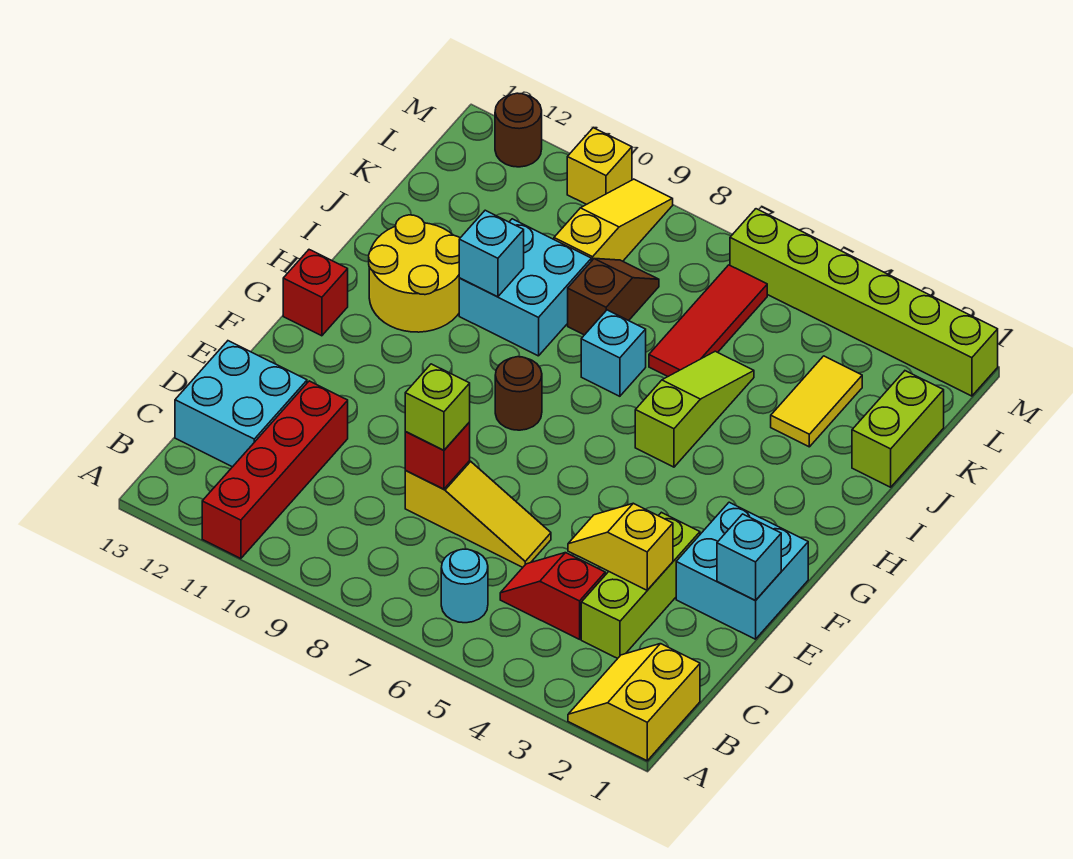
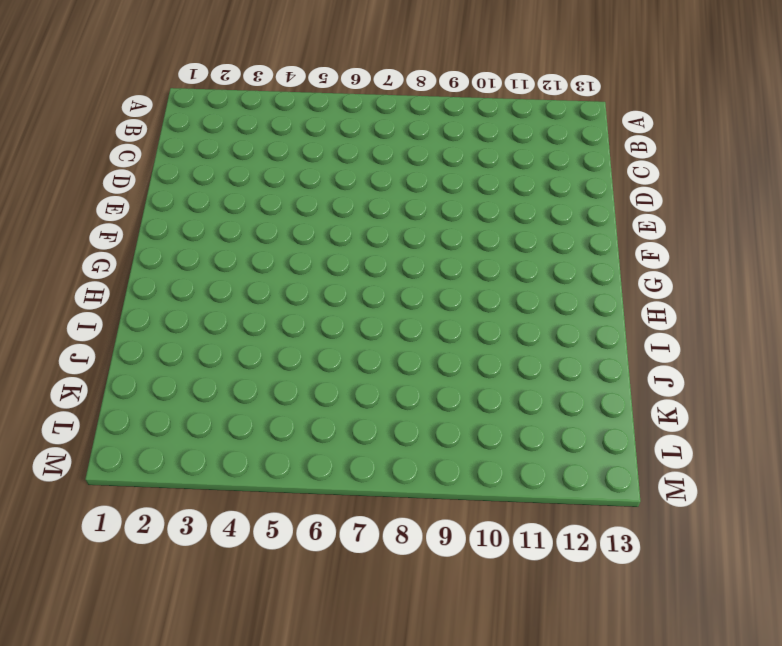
none -> yellow 2x2 slope [568,644,700,761]
none -> red 1x4 brick [202,381,348,559]
none -> cyan 1x1 round brick [441,549,488,623]

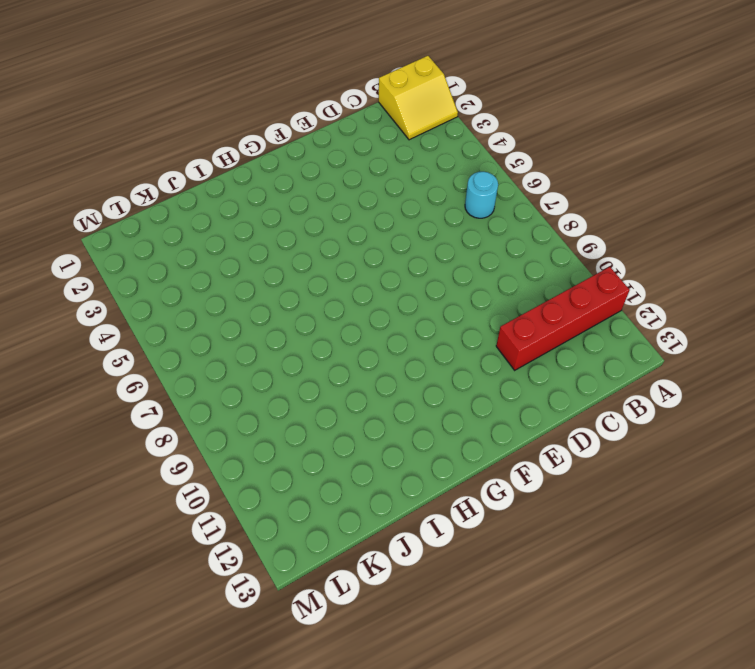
none -> lime 1x3 brick [581,512,700,658]
none -> red 1x2 slope [500,553,605,639]
none -> cyan 2x2 brick [175,341,307,467]

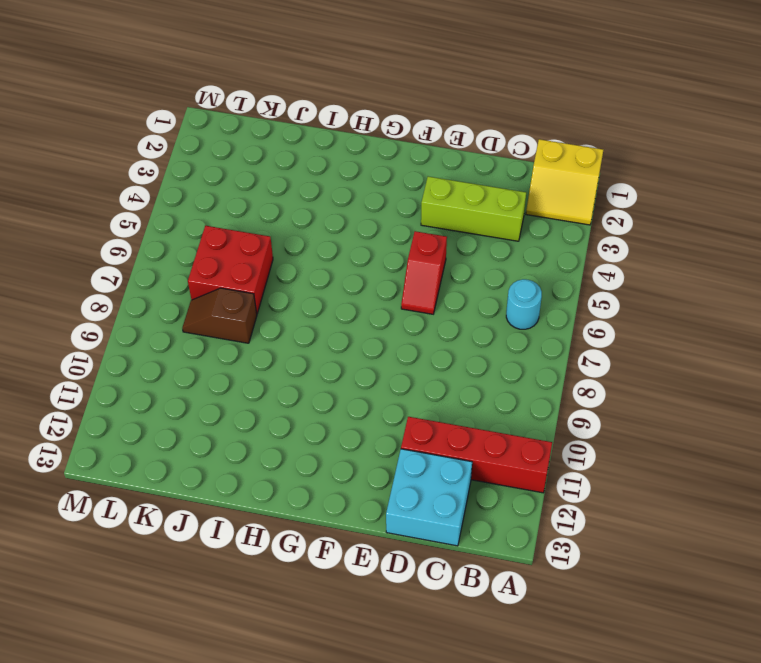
red 1x2 slope [401,231,447,314] -> red 1x2 slope moved to [500,553,605,639]
red 2x2 brick [188,226,273,313] -> red 1x3 tile [649,265,767,376]
none -> yellow 1x3 slope [405,461,551,567]
none -> cyan 2x2 brick [676,502,808,639]
none -> brown 1x1 round brick [495,357,542,430]

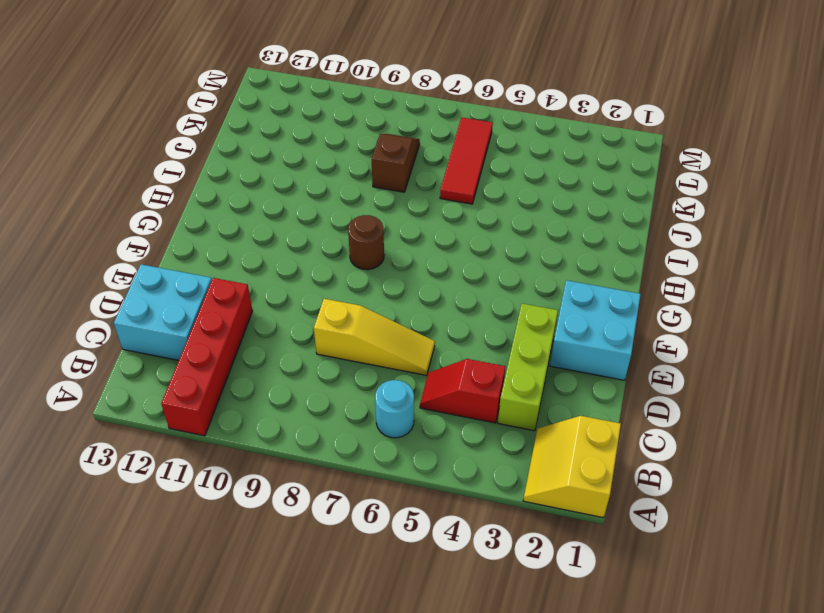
none -> red 1x1 brick [283,250,348,336]
none -> lime 1x3 slope [635,351,754,467]
none -> yellow 2x2 round brick [369,215,460,332]

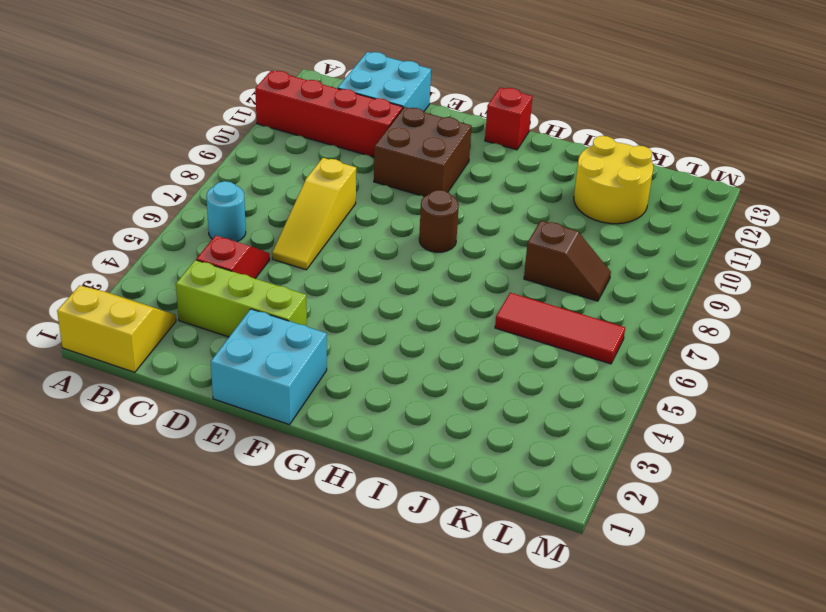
brown 2x2 brick [374,107,471,197] -> none
yellow 2x2 round brick [574,136,653,224] -> yellow 2x2 round brick moved to [369,215,460,332]
none -> lime 1x3 slope [635,351,754,467]
none -> cyan 1x1 brick [581,310,646,396]
none -> cyan 2x2 brick [459,219,591,356]

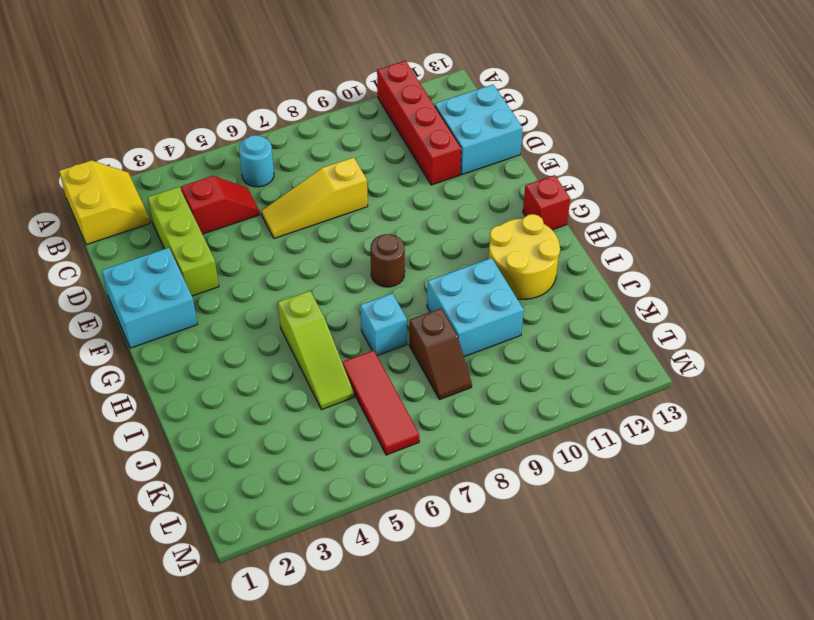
none -> lime 1x2 brick [852,371,944,487]
none -> yellow 1x2 tile [771,356,862,447]
none -> yellow 1x3 slope [554,179,673,261]

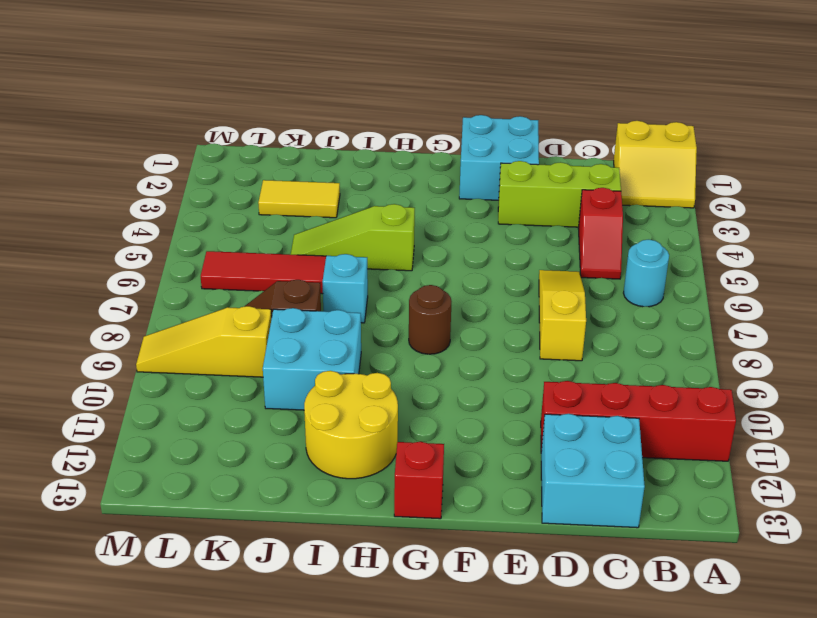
none -> lime 1x2 brick [852,371,944,487]
none -> lime 1x6 brick [730,209,998,396]
none -> yellow 1x1 brick [567,128,632,204]

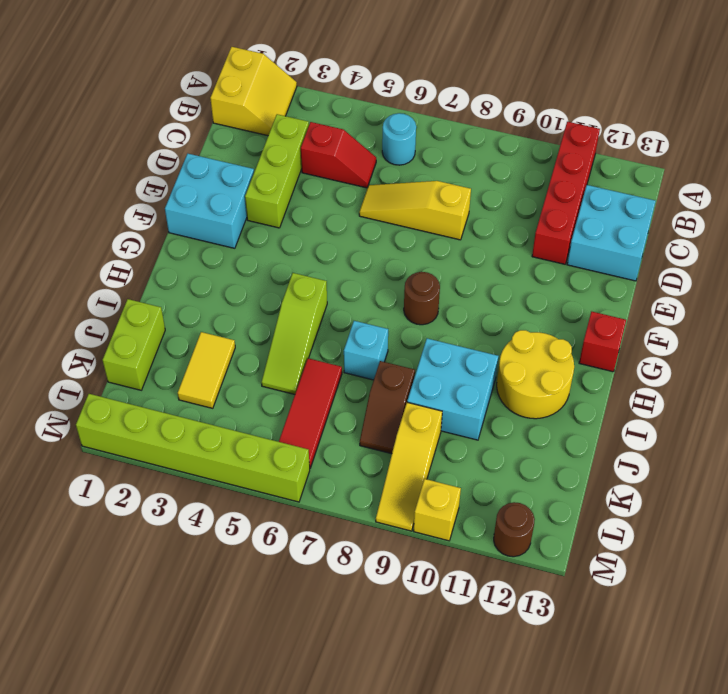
none -> yellow 1x2 slope [568,503,673,590]
none -> red 1x1 brick [405,422,470,489]
none -> cyan 1x1 brick [717,514,781,601]

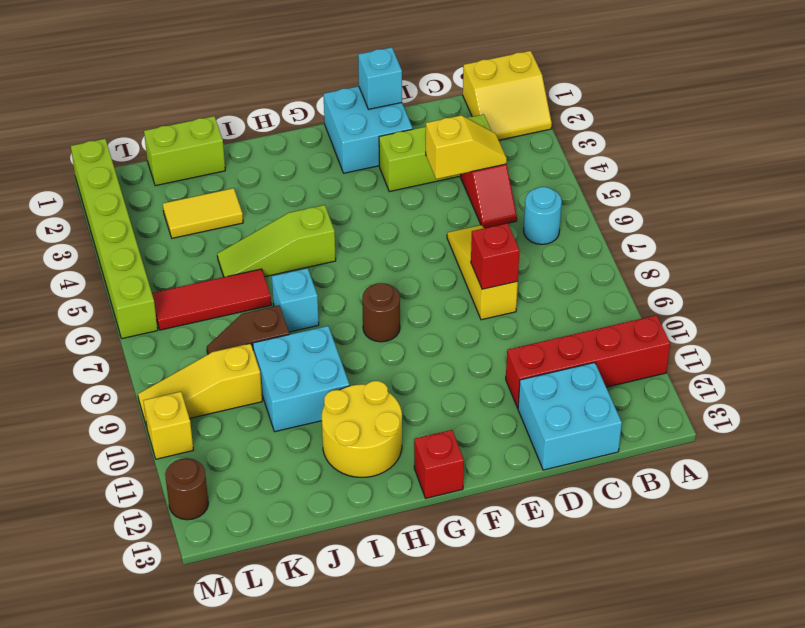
yellow 1x2 slope [426,115,507,179] -> yellow 1x2 slope turned to [568,503,673,590]
none -> cyan 1x1 brick [459,210,524,297]
none -> lime 1x1 brick [405,364,470,450]

